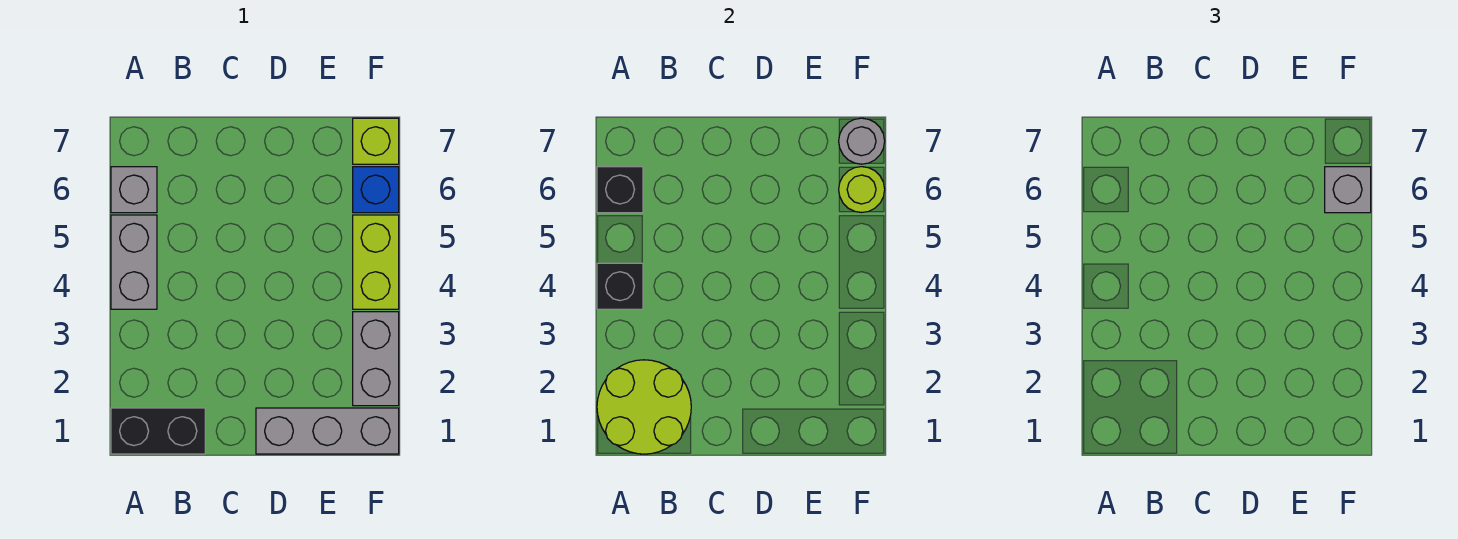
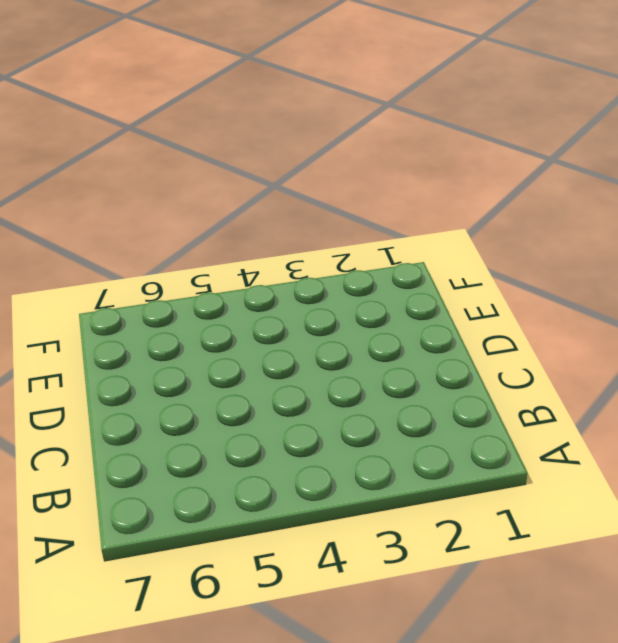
none -> black 1x2 brick [111,408,205,454]
none -> grey 1x2 brick [111,215,157,309]
none -> grey 1x1 brick [111,167,157,213]

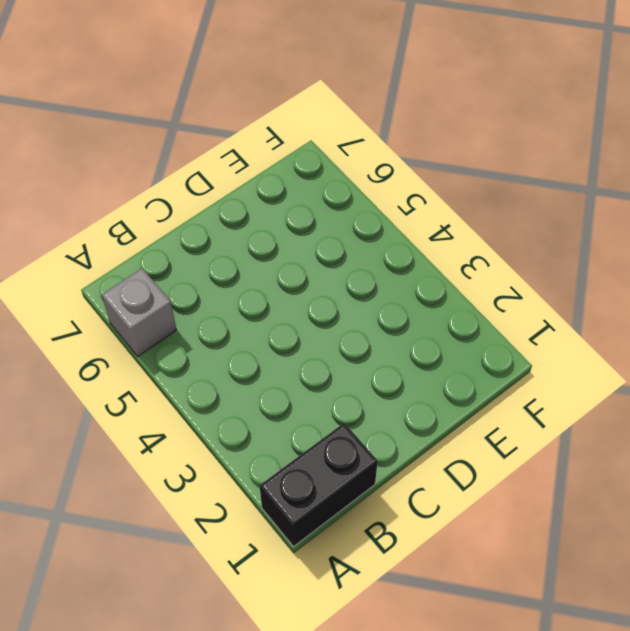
none -> grey 1x2 brick [111,215,157,309]
none -> grey 1x3 brick [256,408,399,454]
none -> grey 1x2 brick [353,312,399,406]

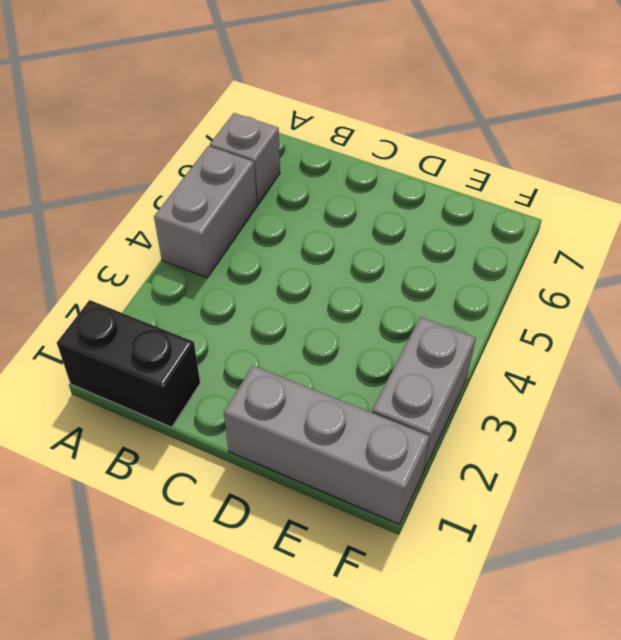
none -> lime 1x2 brick [353,215,399,309]
none -> blue 1x1 brick [353,167,399,213]
none -> lime 1x1 brick [353,118,399,164]

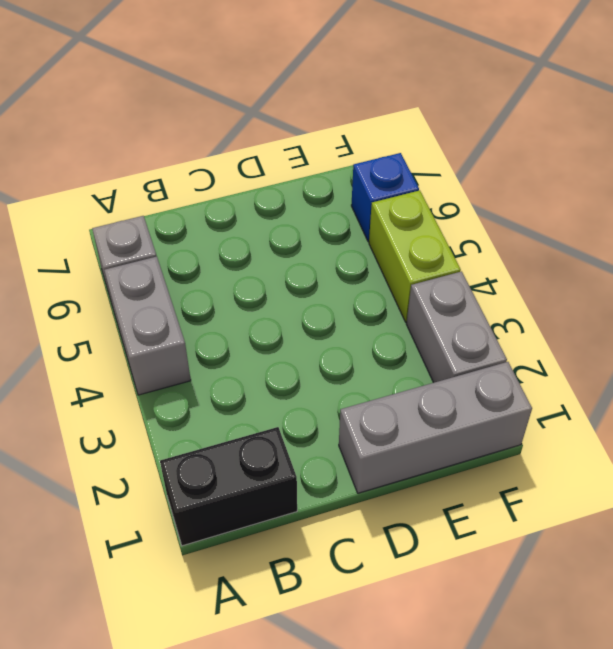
none -> lime 1x1 brick [353,118,399,164]
none -> lime 2x2 round brick [597,360,691,454]
none -> black 1x1 brick [597,263,643,309]

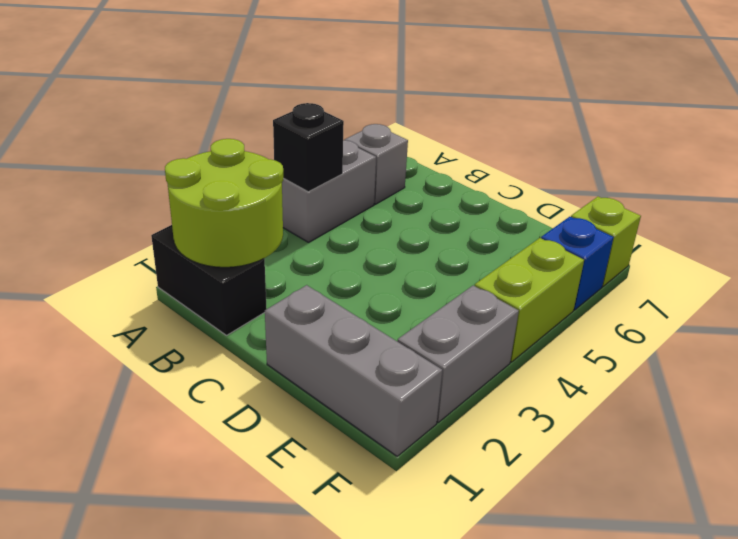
none -> black 1x1 brick [597,167,643,213]
none -> lime 1x1 round brick [839,167,885,213]
none -> grey 1x1 round brick [839,118,885,164]

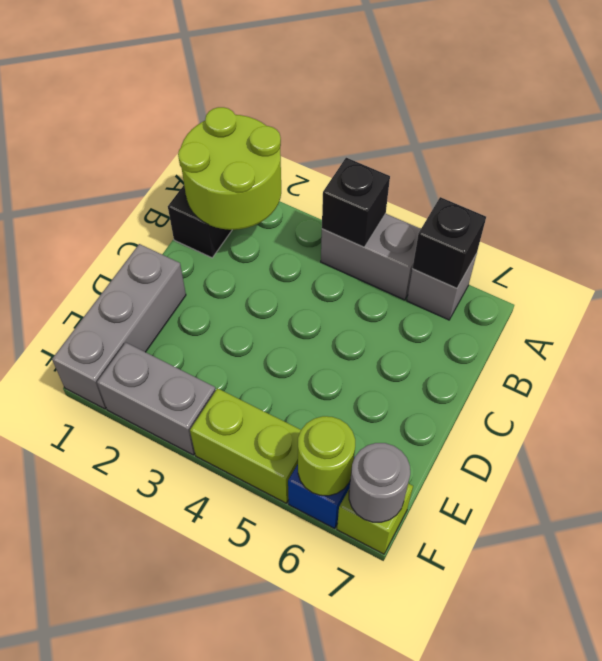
none -> grey 1x1 brick [1325,167,1371,213]

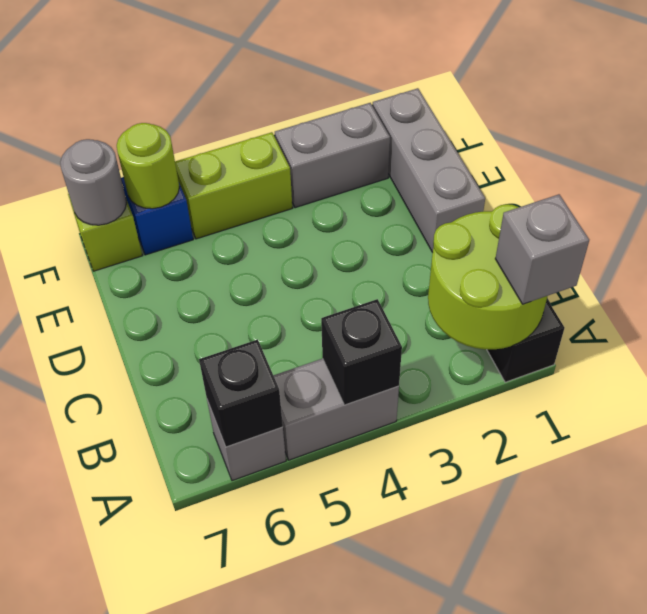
grey 1x1 brick [495,194,589,304] -> grey 1x1 brick moved to [1325,167,1371,213]

